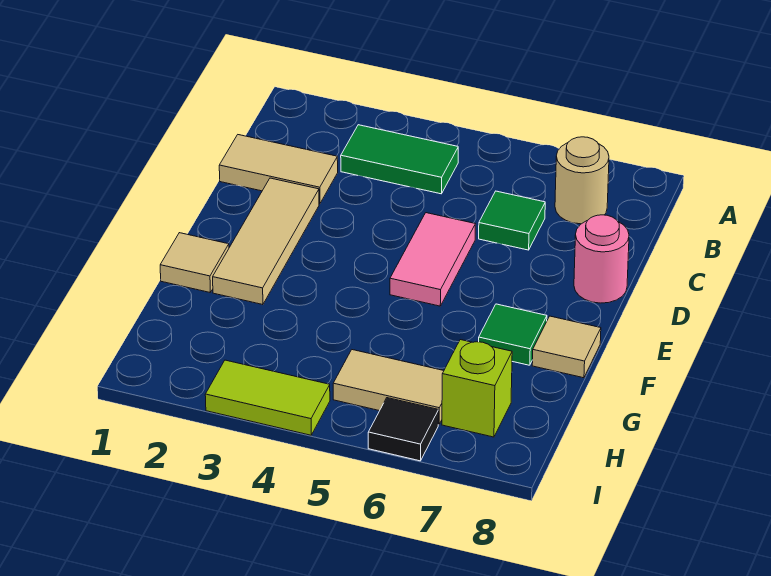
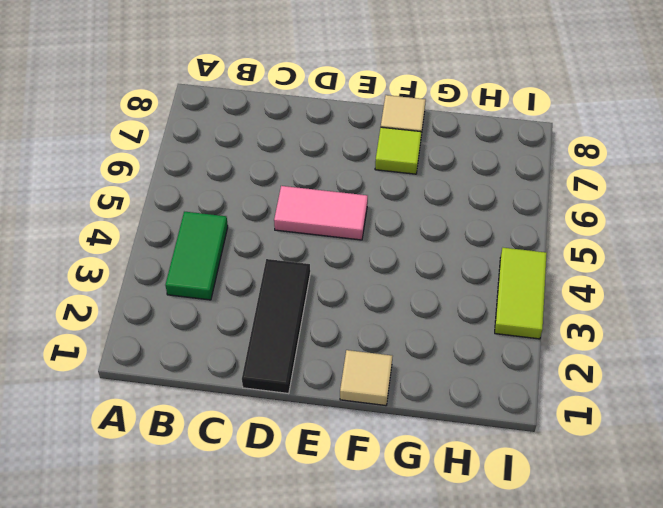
black 1x3 tile [242,259,310,394] -> tan 1x3 tile [213,178,319,305]
lime 1x1 tile [375,127,421,174] -> green 1x1 tile [479,304,547,365]
none -> tan 1x1 round brick [555,137,609,224]
none -> tan 1x2 tile [219,135,338,204]
none -> green 1x1 tile [479,191,545,250]

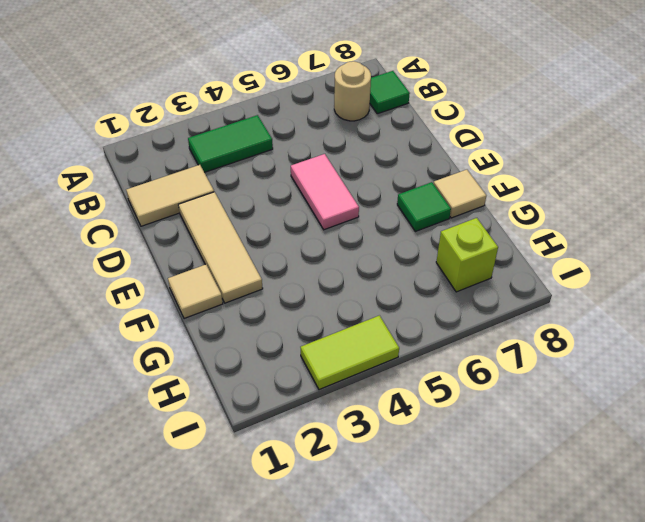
green 1x1 tile [370,71,410,114] -> green 1x1 tile moved to [479,191,545,250]
none -> pink 1x1 round brick [574,215,629,303]
none -> tan 1x2 tile [333,350,444,424]
none -> black 1x1 tile [368,398,439,461]

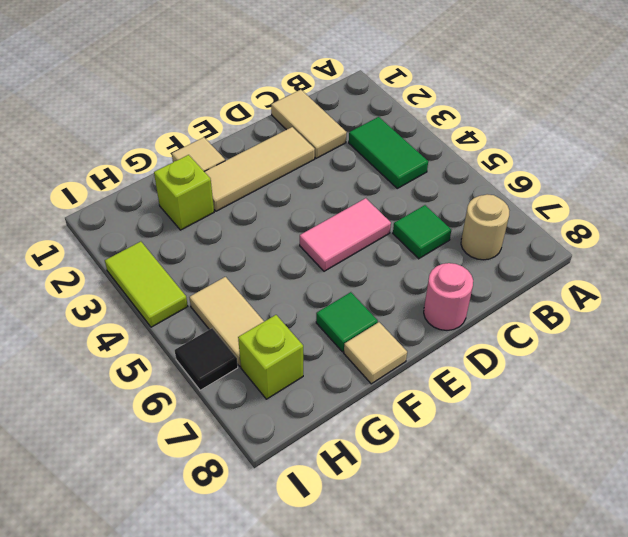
lime 1x1 brick [154,155,214,230] -> none

